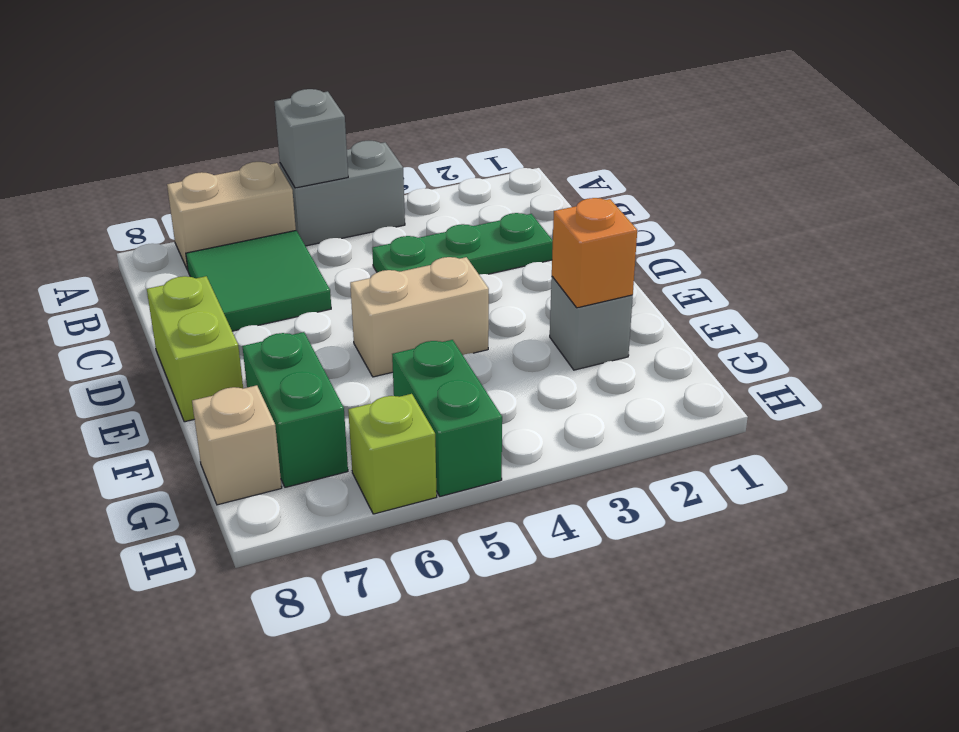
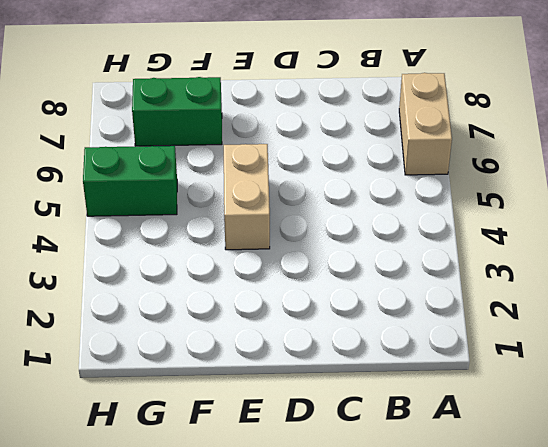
none -> grey 1x2 brick [280,141,405,246]
none -> green 2x2 tile [186,231,331,331]
none -> green 1x3 plate [372,213,553,275]

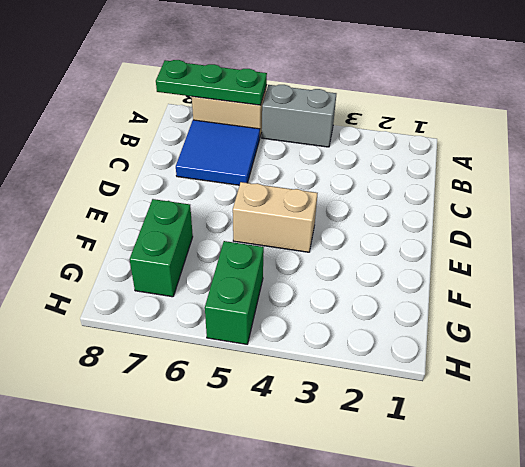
green 1x3 plate [156,60,267,105] -> green 1x3 plate moved to [372,213,553,275]
blue 2x2 tile [176,120,260,185] -> green 2x2 tile [186,231,331,331]
none -> lime 1x2 brick [147,276,243,422]
none -> grey 1x1 brick [550,277,633,370]
none -> tan 1x1 brick [192,385,282,505]

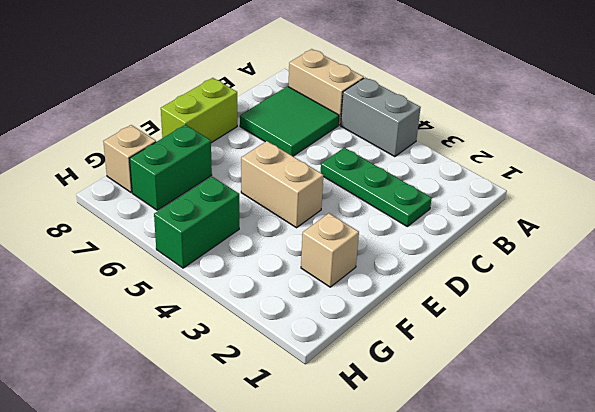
tan 1x1 brick [301,213,359,287] -> grey 1x1 brick [550,277,633,370]
none -> lime 1x1 brick [348,394,437,514]
none -> grey 1x1 brick [274,89,348,188]
none -> orange 1x1 brick [552,198,637,308]

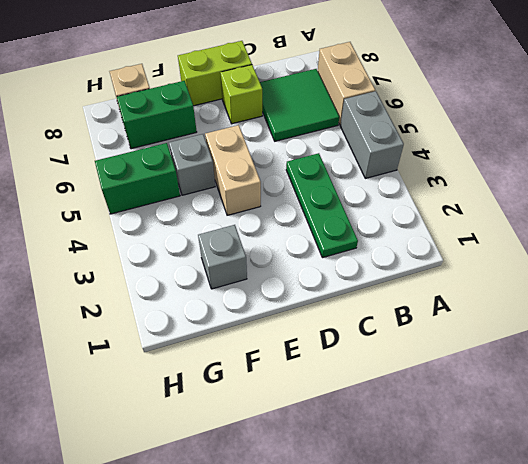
lime 1x1 brick [220,65,262,124] -> lime 1x1 brick moved to [348,394,437,514]
grey 1x1 brick [169,134,215,195] -> grey 1x1 brick moved to [274,89,348,188]
none -> orange 1x1 brick [552,198,637,308]

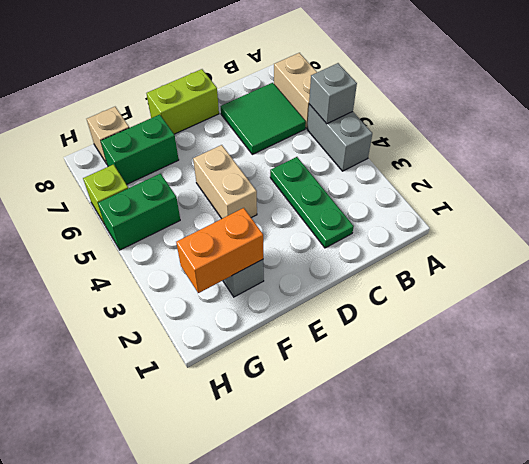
orange 1x2 brick [176,208,263,293] -> orange 1x1 brick [552,198,637,308]

